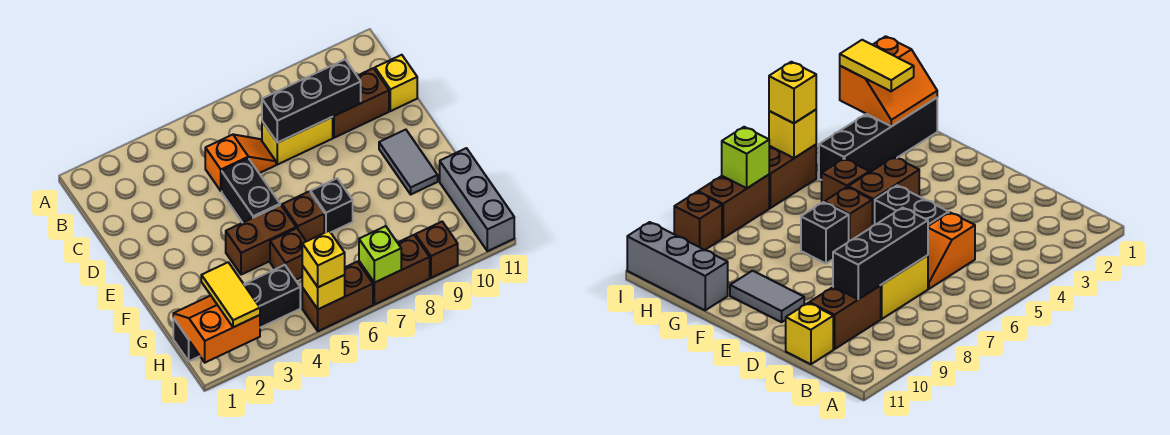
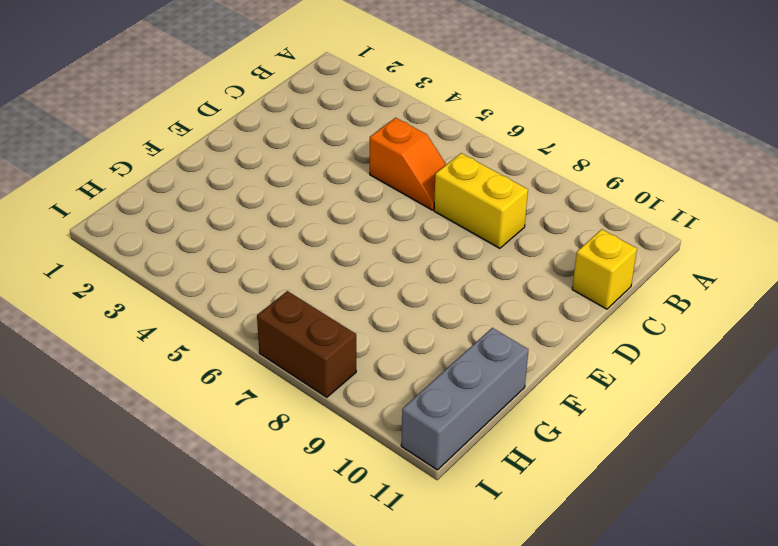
none -> brown 1x2 brick [333,68,389,138]
none -> black 1x2 brick [222,158,280,223]
none -> grey 1x2 tile [379,130,438,194]

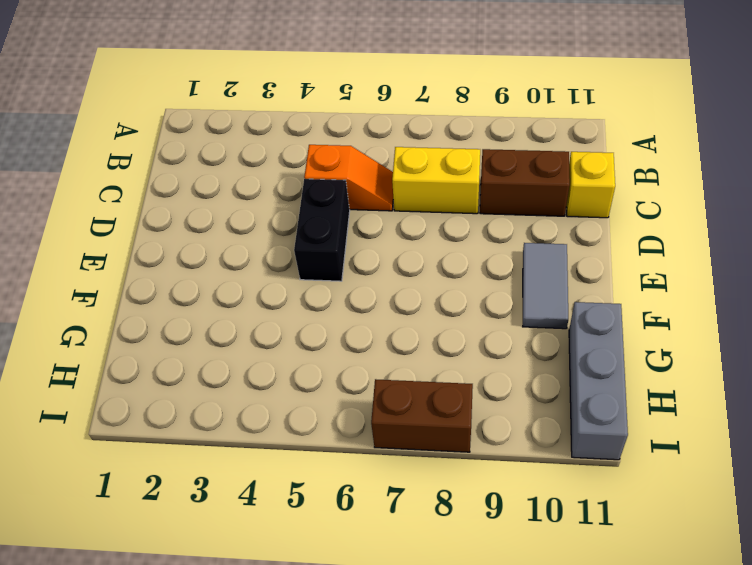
none -> brown 1x2 brick [226,205,296,275]
none -> brown 1x1 brick [282,192,324,241]
none -> black 1x1 brick [310,178,353,233]

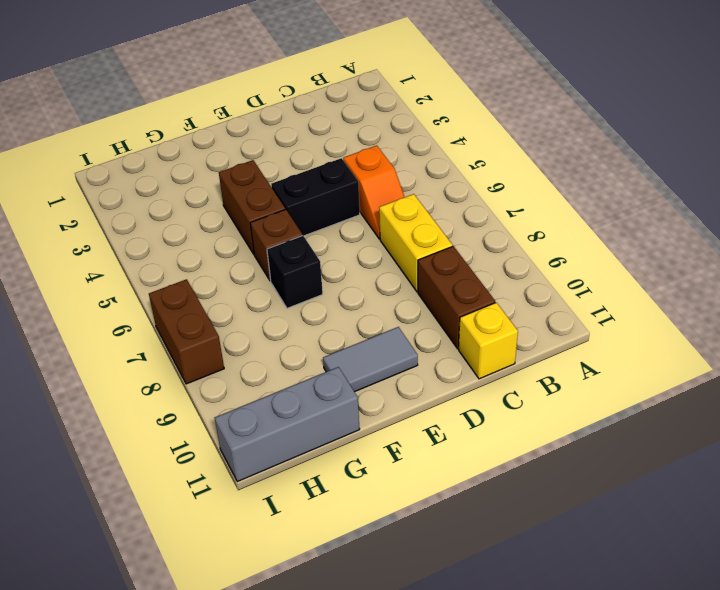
none -> brown 1x1 brick [270,228,306,280]
none -> black 1x4 brick [173,265,300,361]
none -> brown 1x2 brick [302,262,373,331]

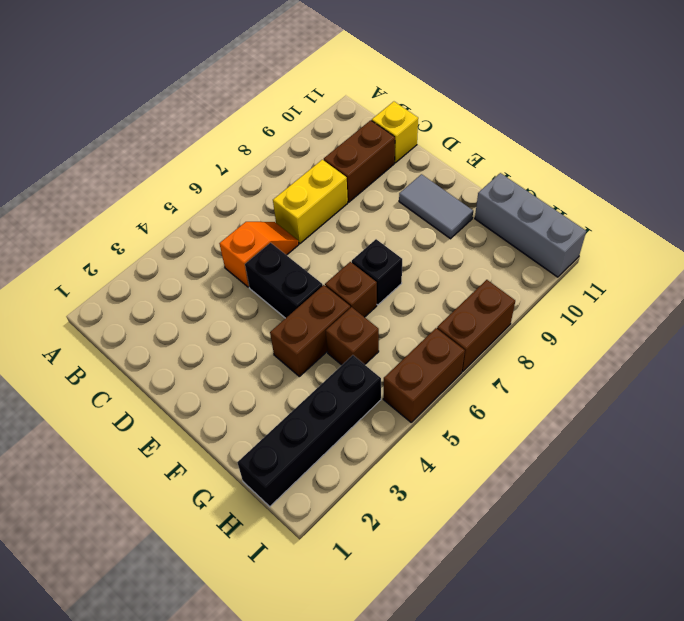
none -> brown 1x1 brick [415,222,458,278]
none -> black 1x3 brick [262,59,361,143]
none -> orange 2x2 slope [173,296,260,363]

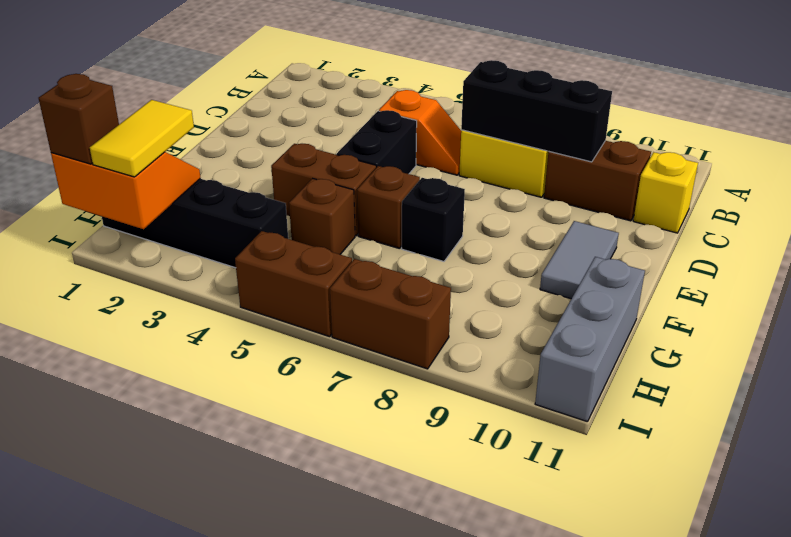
brown 1x1 brick [39,74,119,164] -> brown 1x1 brick moved to [415,222,458,278]
none -> yellow 1x1 brick [302,266,345,309]
none -> lime 1x1 brick [359,226,401,283]
none -> yellow 1x1 brick [302,231,345,287]

